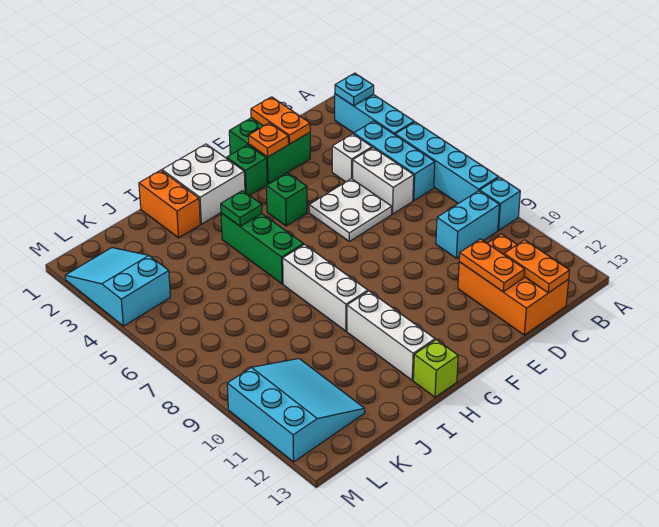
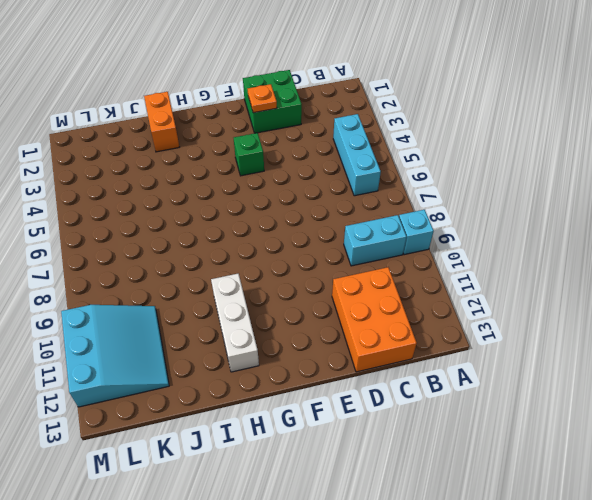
none -> cyan 1x3 brick [335,94,414,135]
none -> cyan 1x4 brick [395,122,498,204]
none -> white 1x1 brick [332,134,372,182]

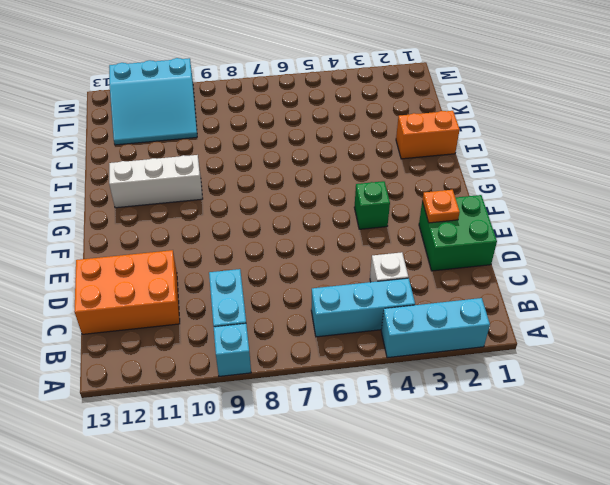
none -> cyan 1x4 brick [395,122,498,204]
none -> white 1x2 brick [352,148,414,214]
none -> white 2x2 plate [309,179,392,241]

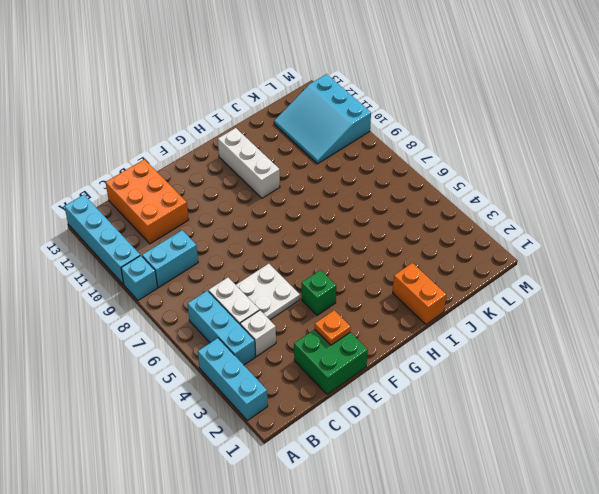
cyan 1x4 brick [64,195,140,285] -> cyan 1x4 brick moved to [395,122,498,204]
none -> green 1x1 brick [227,145,267,195]
none -> white 2x2 brick [162,144,245,224]
none -> green 1x3 brick [221,213,304,284]

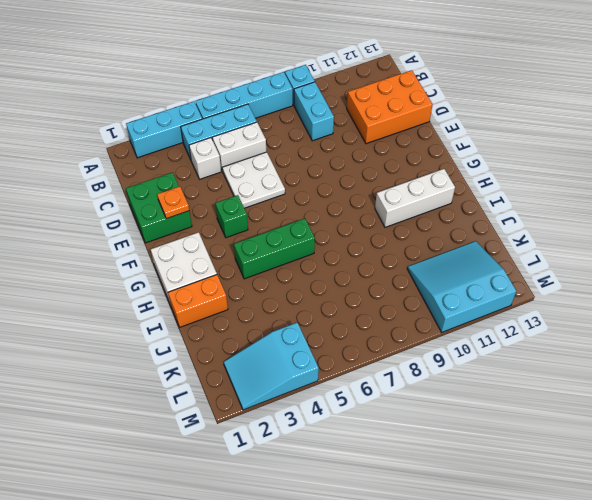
none -> green 1x1 brick [227,145,267,195]
none -> white 1x3 brick [283,245,368,331]
none -> lime 1x1 brick [413,340,458,397]

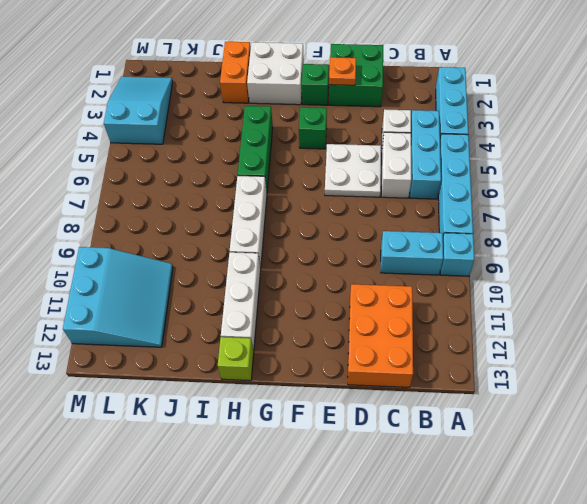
none -> cyan 1x1 plate [335,73,374,106]
none -> orange 1x2 plate [504,240,570,293]
none -> orange 1x2 plate [251,97,310,144]

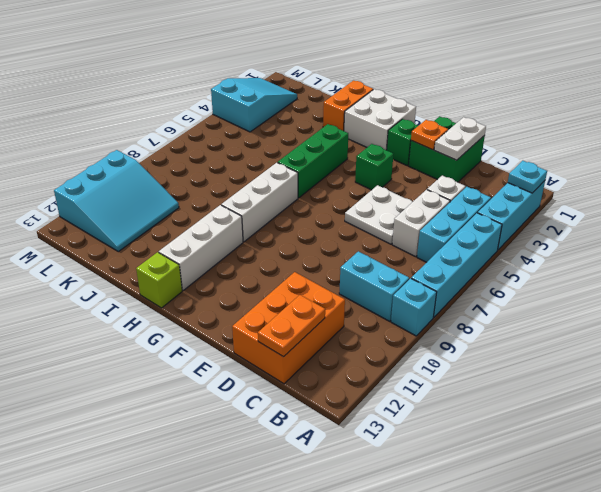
white 1x2 plate [434,117,486,160] -> orange 1x2 plate [251,97,310,144]
none -> orange 1x2 plate [459,239,525,292]
none -> green 1x1 plate [221,191,262,227]

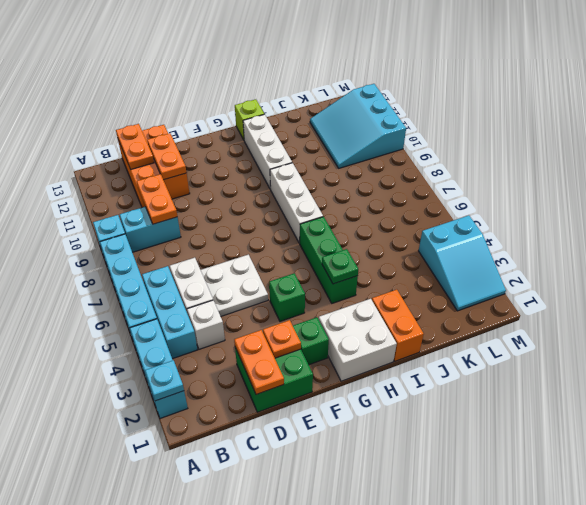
orange 1x2 plate [137,174,177,224] -> none

